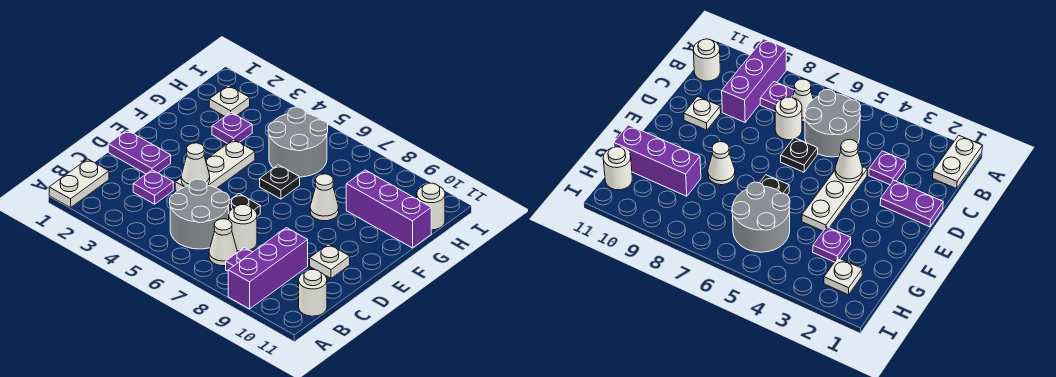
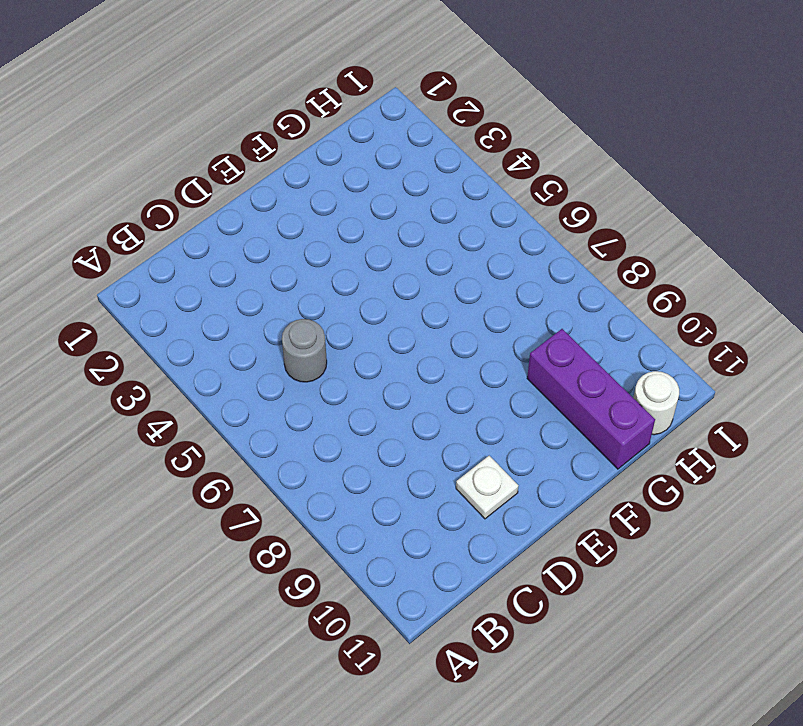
grey 1x1 round brick [282,319,327,382] -> grey 2x2 round brick [170,179,229,249]
none -> white 1x2 plate [49,159,109,208]
none -> purple 1x3 brick [228,228,308,309]
none -> white 1x1 cone [209,219,237,266]

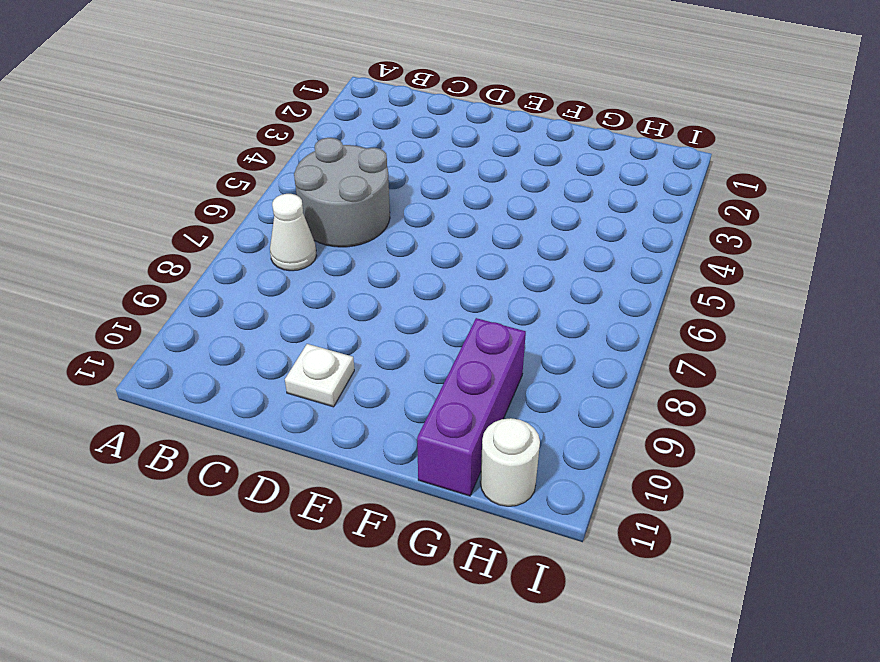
none -> white 1x2 plate [49,159,109,208]
none -> purple 1x3 brick [228,228,308,309]
none -> purple 1x1 plate [226,248,252,271]

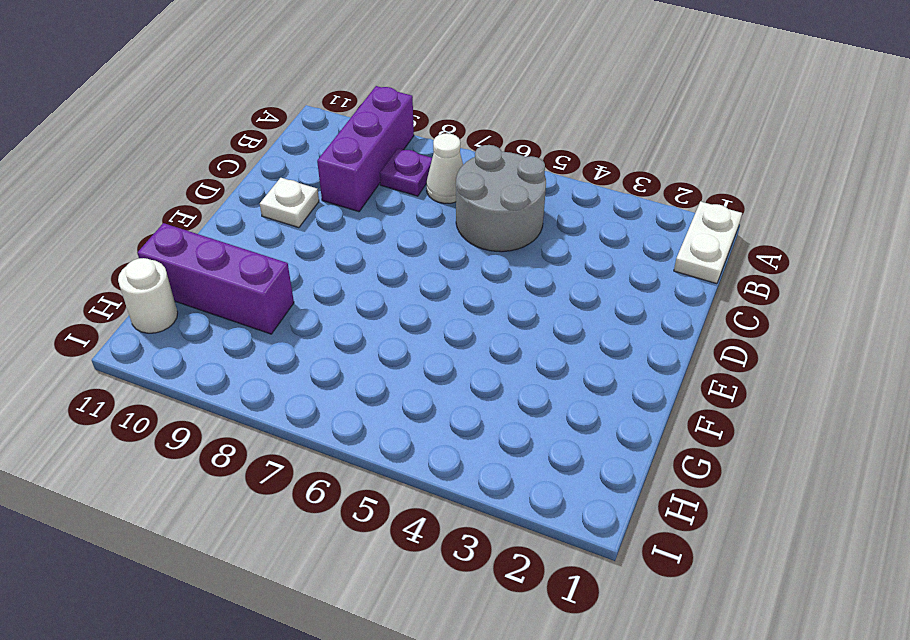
none -> white 1x1 round brick [299,270,327,316]
none -> purple 1x1 plate [133,170,173,204]
none -> white 1x1 round brick [229,205,257,251]

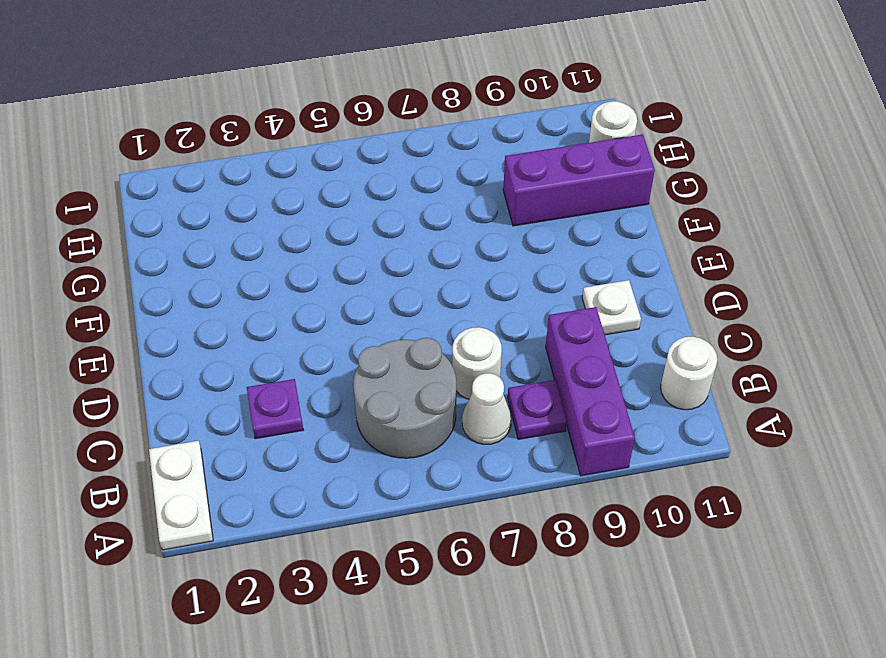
none -> purple 1x2 plate [108,130,171,174]
none -> white 1x3 plate [175,139,255,191]
none -> black 1x1 plate [229,194,260,216]

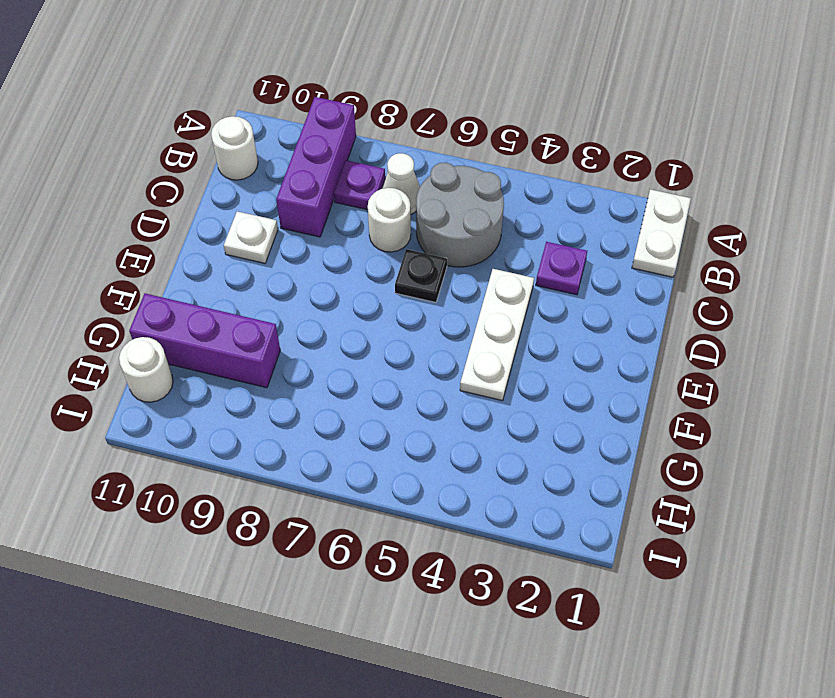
none -> purple 1x2 plate [108,130,171,174]
none -> black 1x1 plate [260,165,300,199]
none -> white 1x1 cone [310,174,339,221]

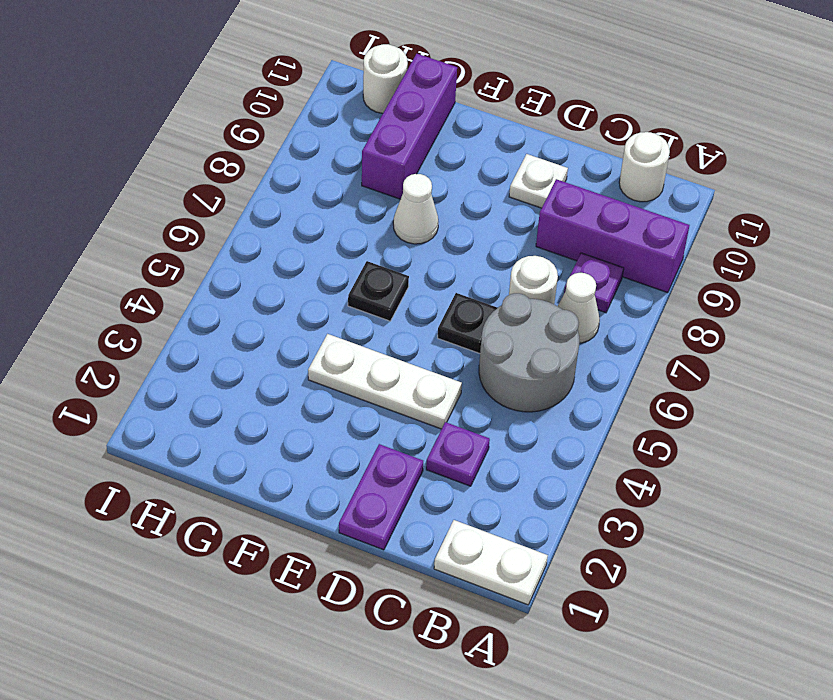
none -> purple 1x1 plate [212,113,252,144]
none -> grey 2x2 round brick [268,107,328,177]
none -> white 1x1 plate [209,85,250,116]

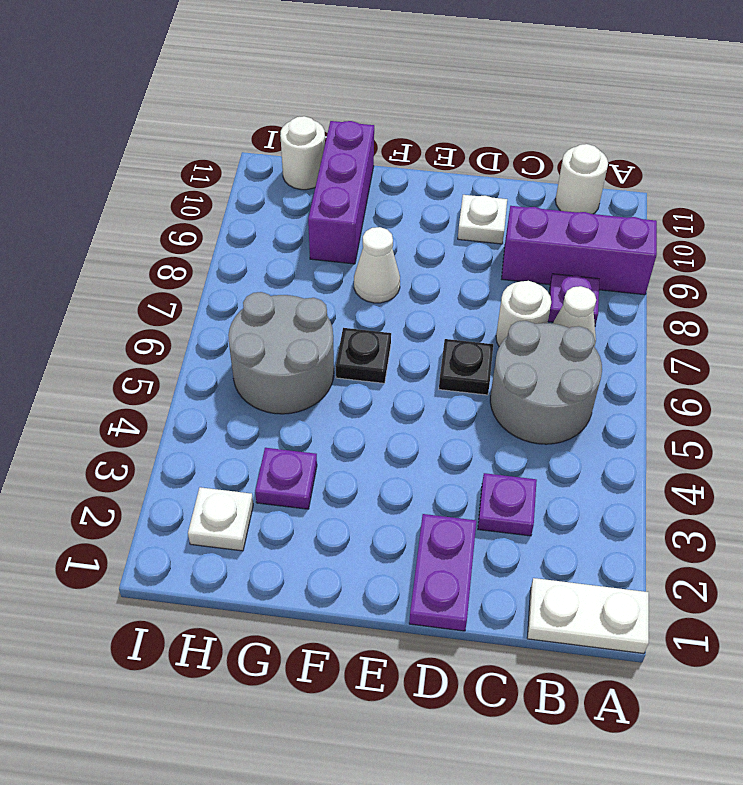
none -> white 1x3 plate [175,139,255,191]
none -> white 1x1 cone [181,143,210,187]

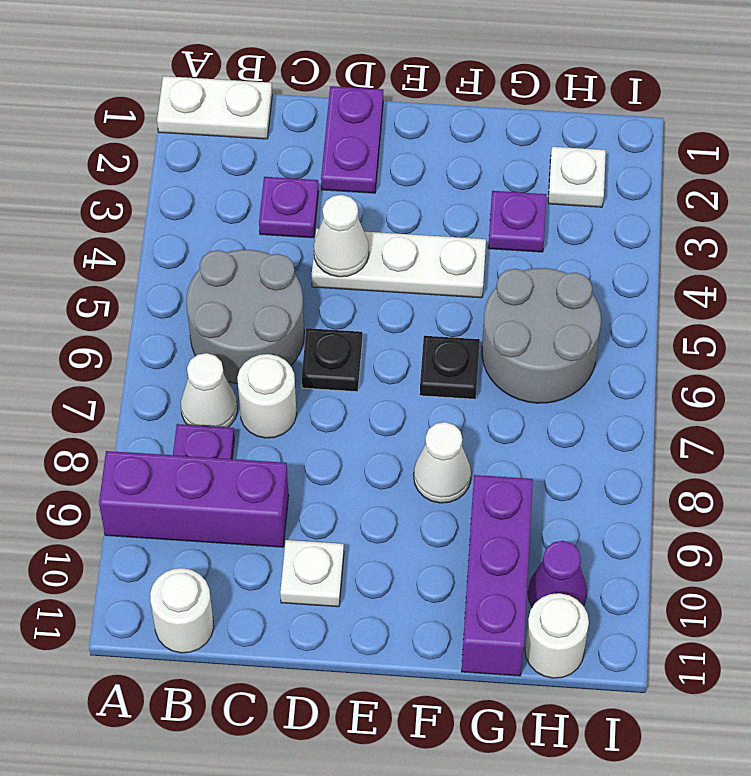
purple 1x1 cone [528,541,587,607] -> none

